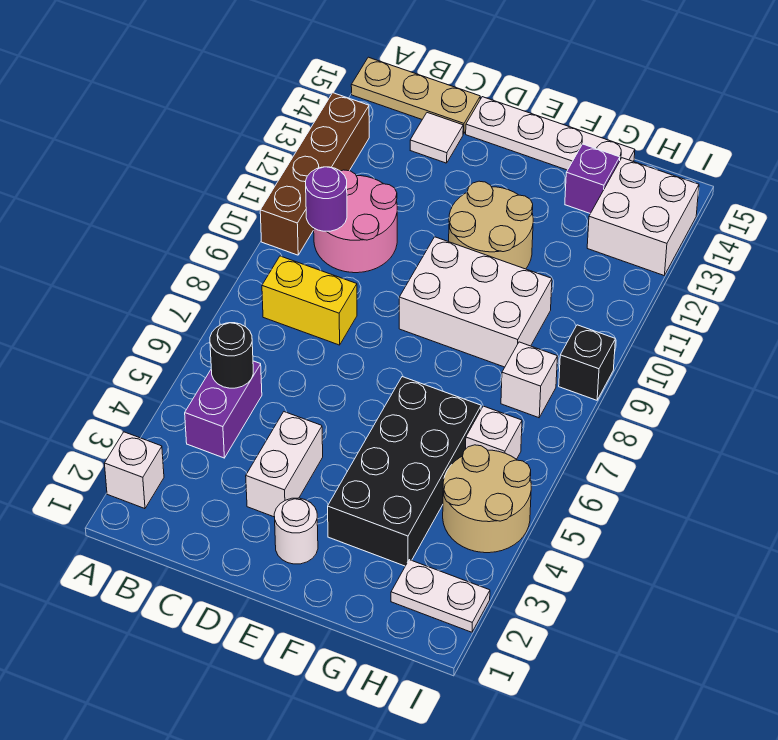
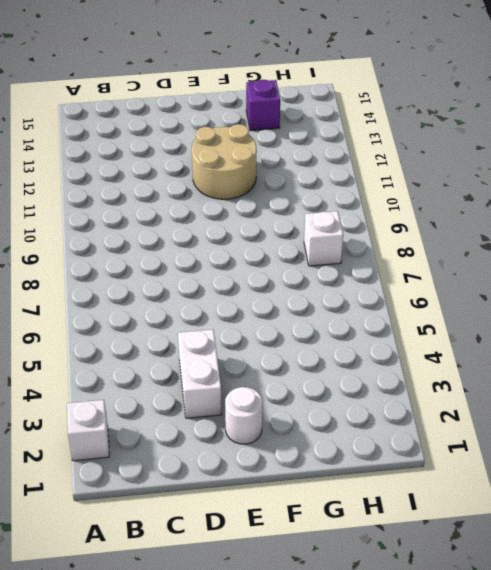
none -> brown 1x4 brick [260,93,369,255]
none -> tan 1x3 plate [351,57,480,134]
none -> purple 1x2 brick [185,361,262,458]

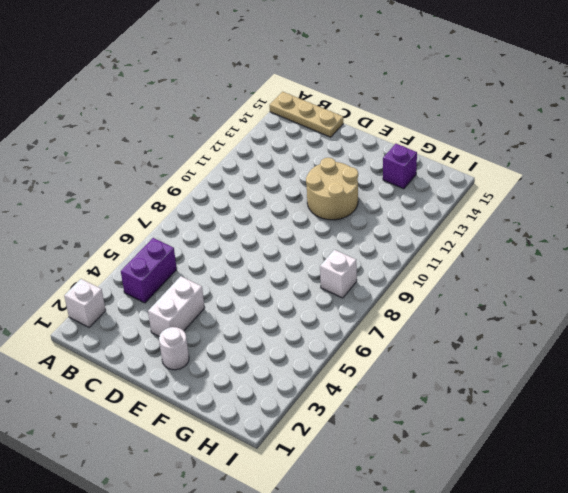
none -> brown 1x4 brick [260,93,369,255]
none -> yellow 1x2 brick [262,256,357,345]
none -> pink 2x2 round brick [314,170,397,273]

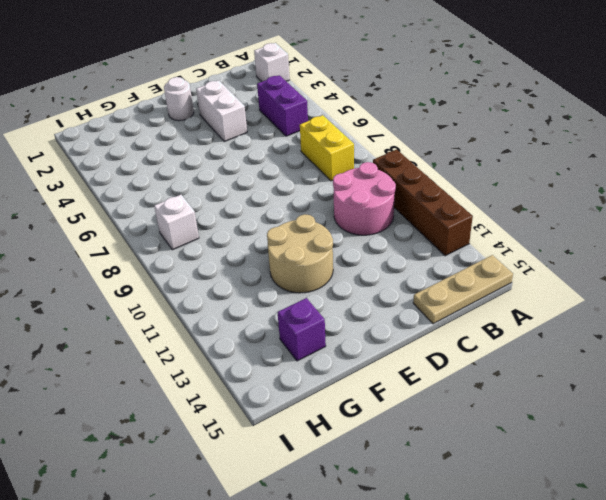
yellow 1x2 brick [300,115,354,181] -> yellow 1x2 brick turned to [262,256,357,345]
none -> white 1x1 tile [410,113,463,163]
none -> white 1x4 plate [466,97,635,170]
none -> white 2x3 brick [399,237,552,367]

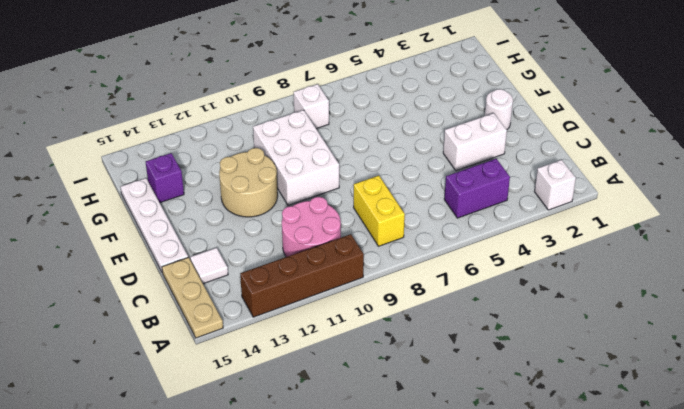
none -> black 2x4 brick [328,377,481,566]
none -> white 1x2 plate [391,560,490,632]
none -> tan 2x2 round brick [443,445,531,553]

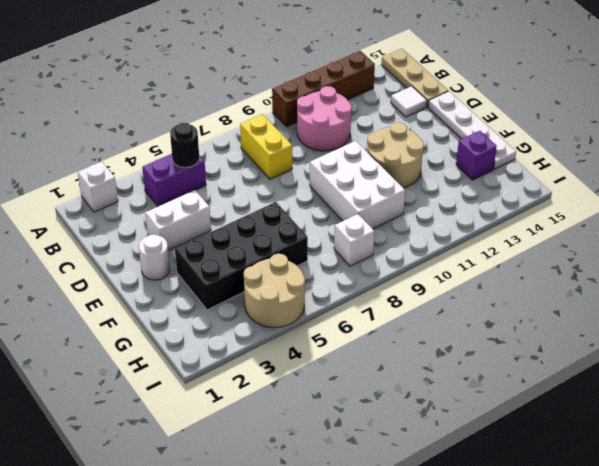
none -> white 1x2 plate [391,560,490,632]
none -> white 1x1 brick [466,406,522,459]
none -> white 2x2 brick [587,158,699,275]

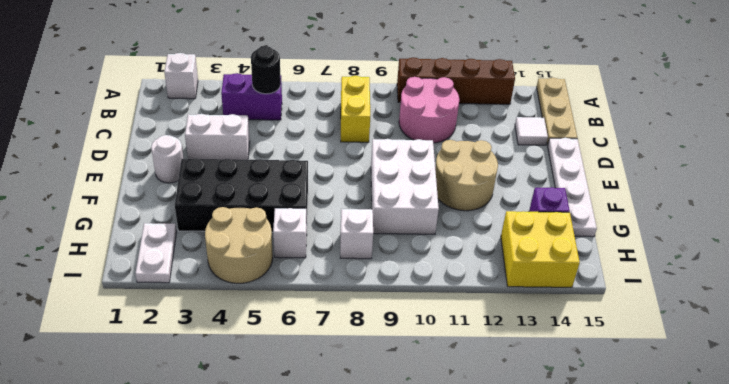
yellow 2x2 brick [501,211,580,287] -> white 2x2 brick [587,158,699,275]
none -> black 1x1 brick [559,325,615,400]
none -> purple 1x1 round brick [306,167,347,231]

